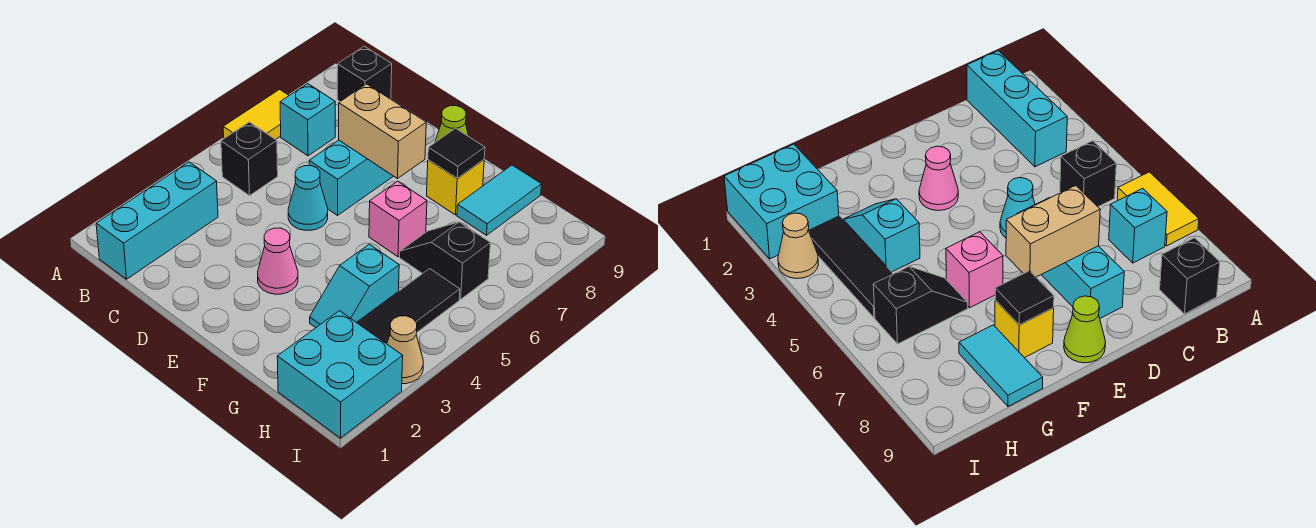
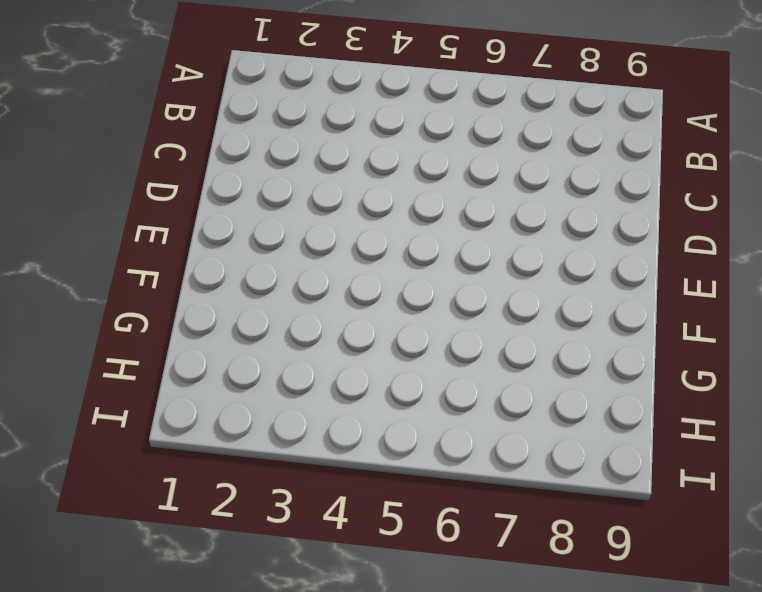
none -> yellow 1x2 tile [223,89,289,140]
none -> cyan 1x3 brick [96,162,218,279]
none -> black 1x1 brick [221,122,278,196]

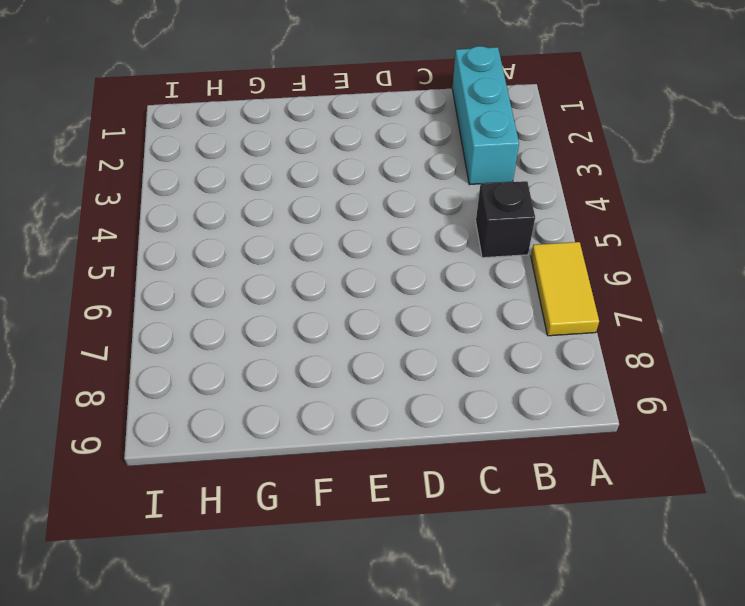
none -> cyan 1x1 brick [280,84,335,156]
none -> black 1x1 brick [337,46,392,101]
none -> cyan 1x1 cone [288,166,328,230]

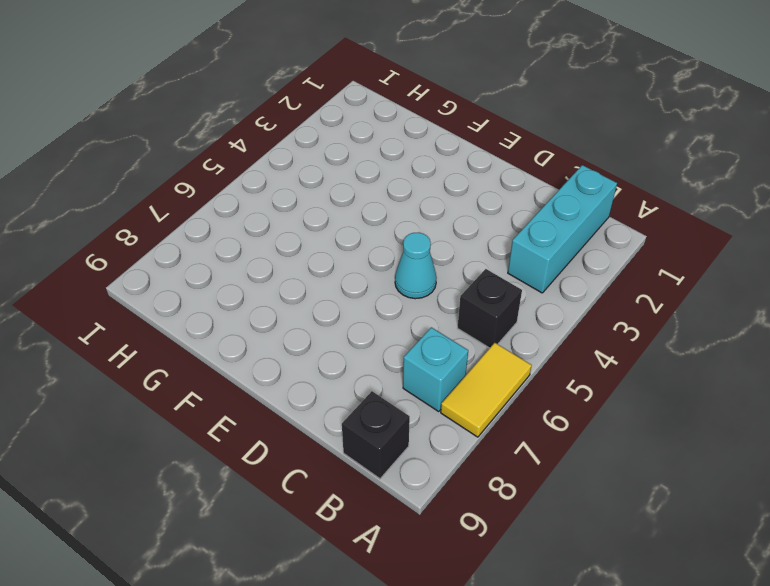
none -> cyan 1x3 brick [309,140,393,215]
none -> pink 1x1 cone [258,228,298,294]
none -> lime 1x1 cone [435,106,468,142]

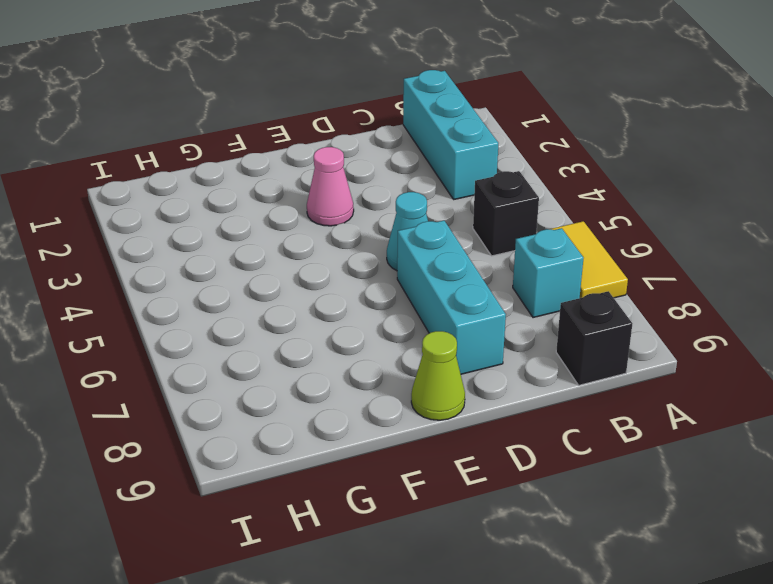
none -> pink 1x1 brick [369,181,427,257]
none -> yellow 1x1 brick [427,160,484,215]
none -> cyan 1x2 slope [310,244,399,328]

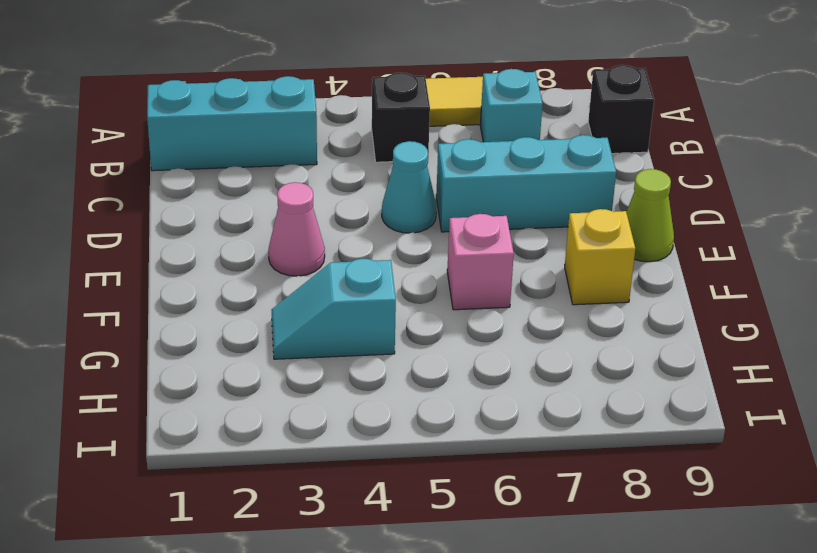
none -> black 1x2 slope [400,222,490,299]
none -> cyan 1x2 tile [457,165,542,235]
none -> cyan 2x2 brick [277,311,403,438]

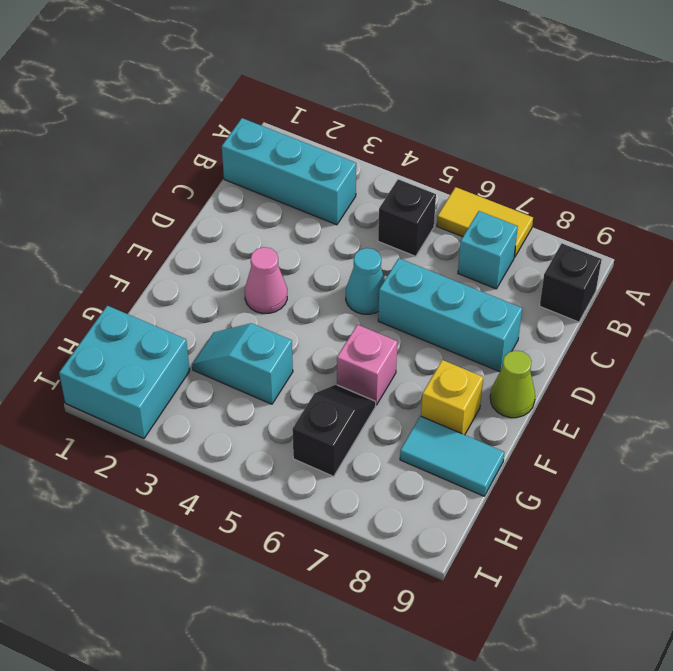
none -> black 1x3 tile [356,269,460,344]
none -> tan 1x1 cone [387,316,423,384]
none -> tan 1x2 brick [339,84,426,179]

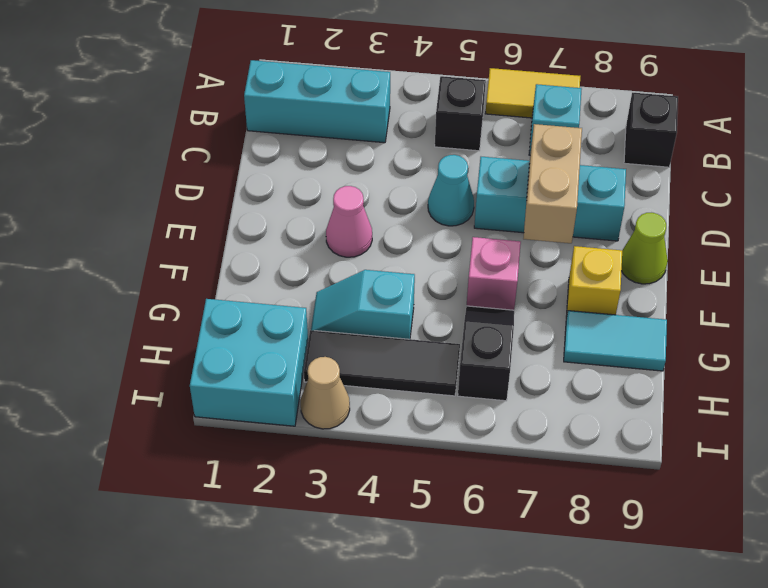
none -> black 1x1 tile [428,128,485,178]

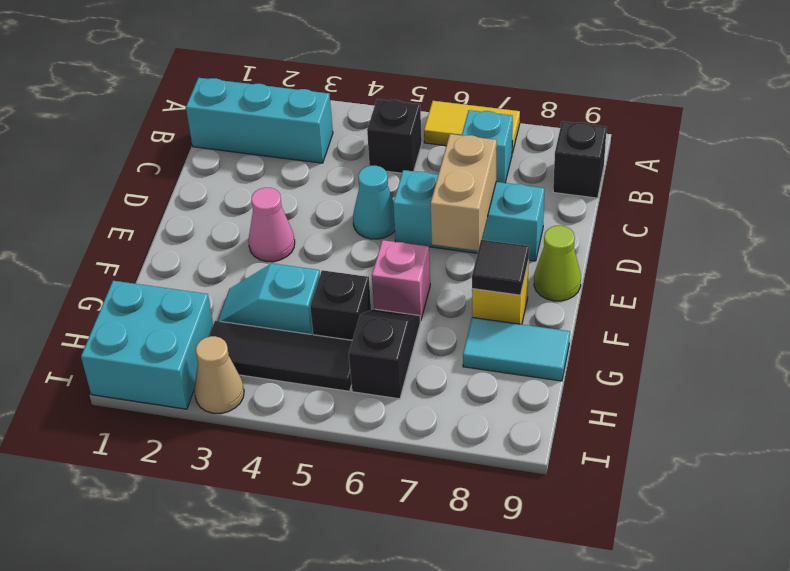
black 1x1 brick [310,270,371,340] -> none

